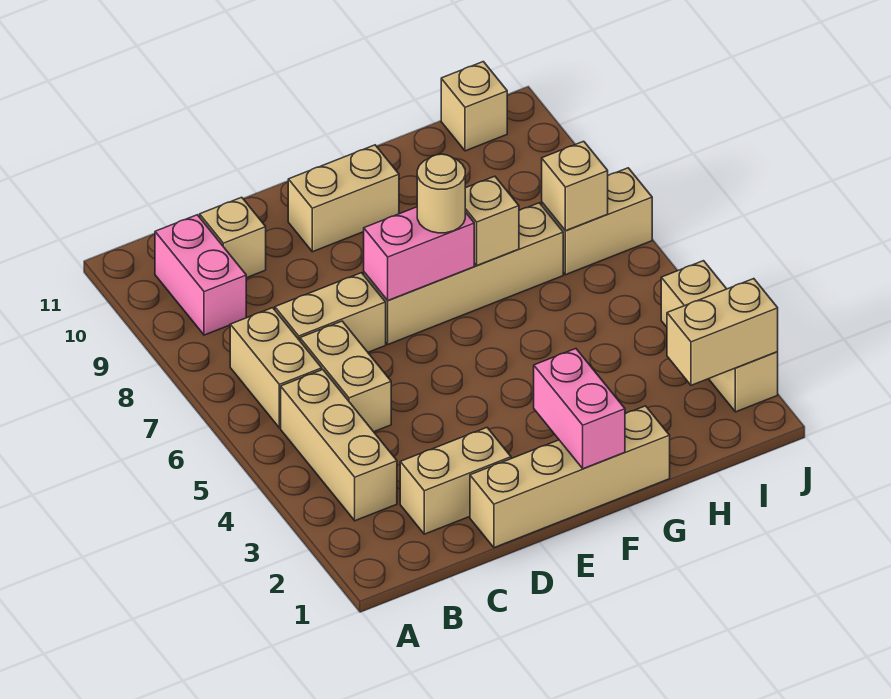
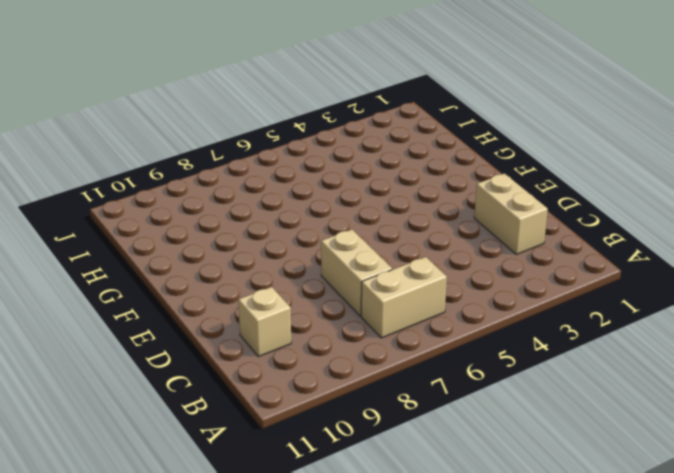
none -> tan 1x3 brick [281,370,397,521]
none -> pink 1x2 brick [155,215,246,335]
none -> tan 1x2 brick [300,321,391,432]

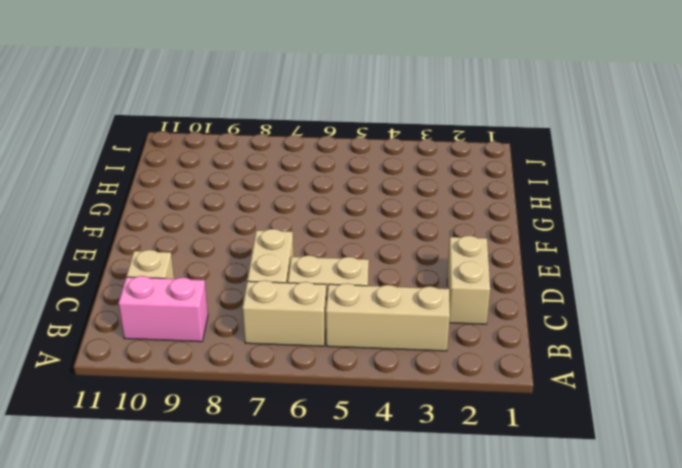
none -> tan 1x4 brick [470,406,670,548]
none -> tan 1x4 brick [364,203,563,344]
none -> tan 1x2 brick [288,145,399,252]

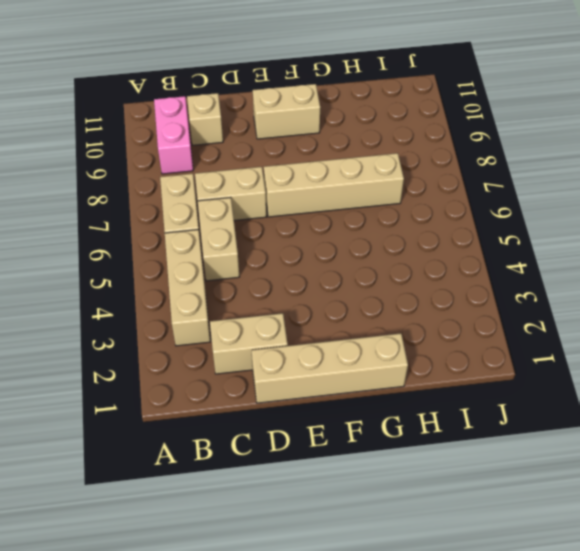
none -> tan 1x2 brick [542,168,652,275]
none -> tan 1x1 brick [441,62,507,151]
none -> tan 1x3 brick [661,261,778,412]

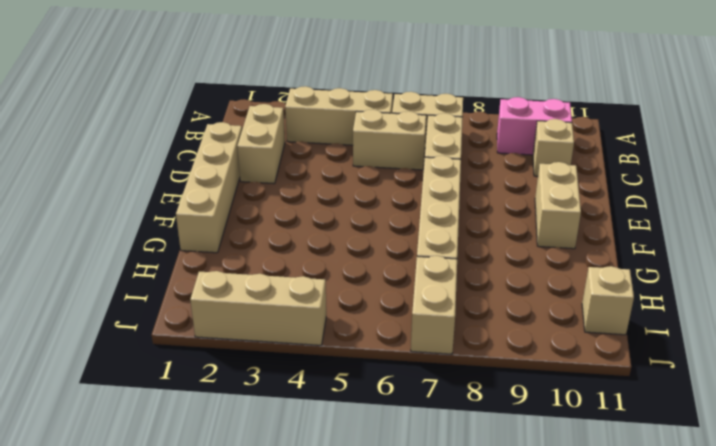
none -> pink 1x2 brick [364,207,474,300]
none -> pink 1x2 brick [534,349,625,469]
none -> tan 1x1 brick [465,176,519,265]

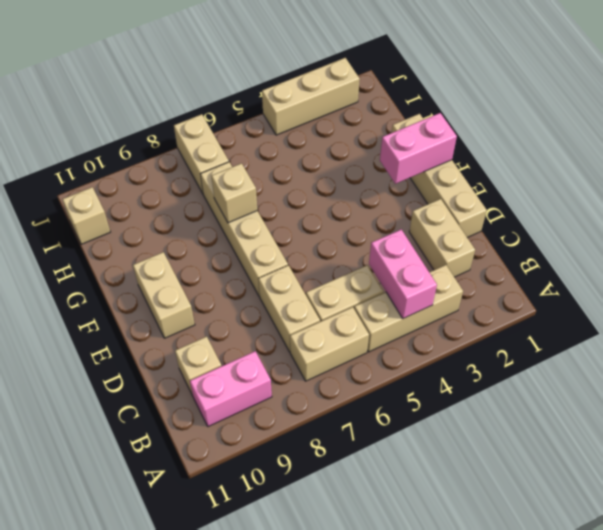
pink 1x2 brick [369,230,437,318] -> pink 1x2 brick moved to [364,207,474,300]
none -> tan 1x2 brick [667,279,778,385]
none -> tan 1x1 brick [542,141,608,231]
none -> tan 1x1 round brick [417,154,465,233]

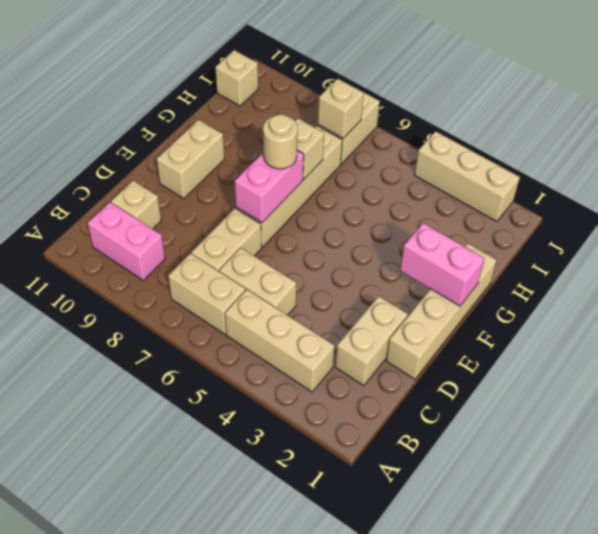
none -> tan 1x2 brick [667,279,778,385]

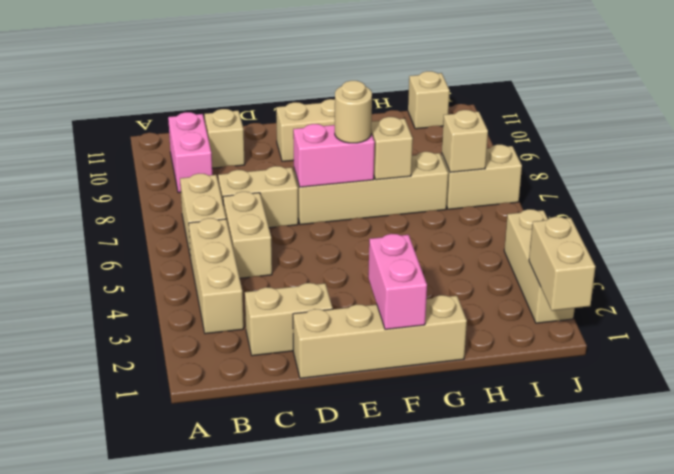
tan 1x2 brick [529,217,595,311] -> tan 1x2 brick turned to [667,279,778,385]

